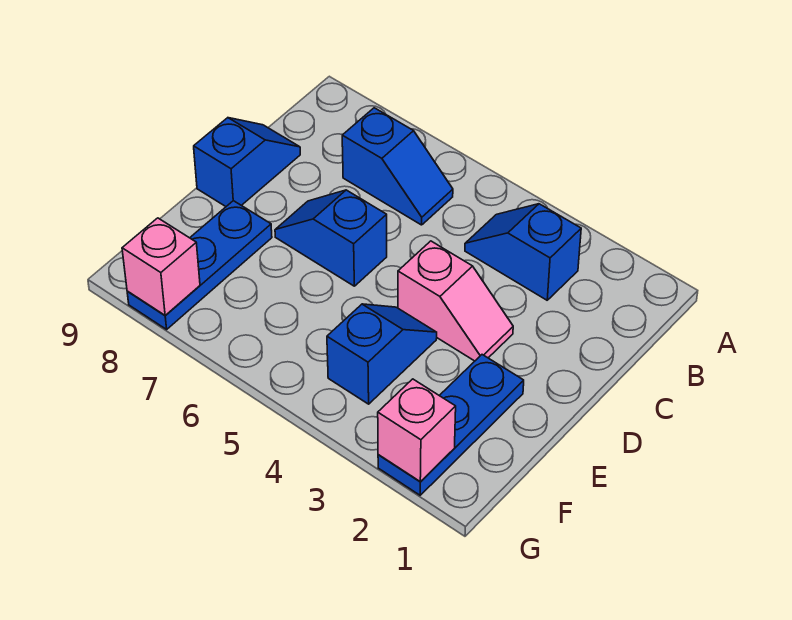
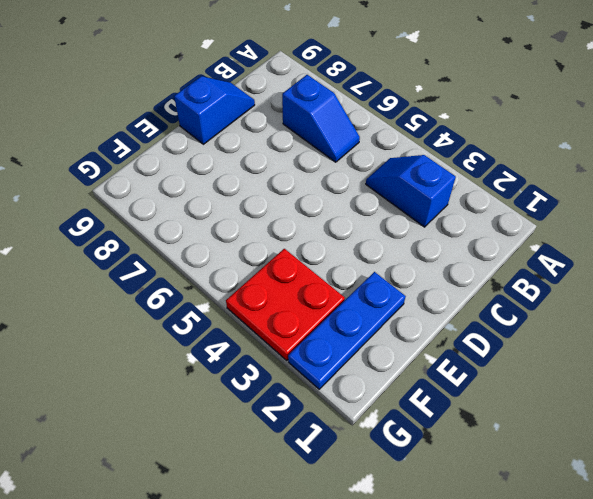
red 2x2 plate [226,249,345,360] -> blue 1x2 slope [327,304,437,404]
none -> pink 1x2 slope [398,241,513,361]
none -> blue 1x2 slope [275,190,387,286]

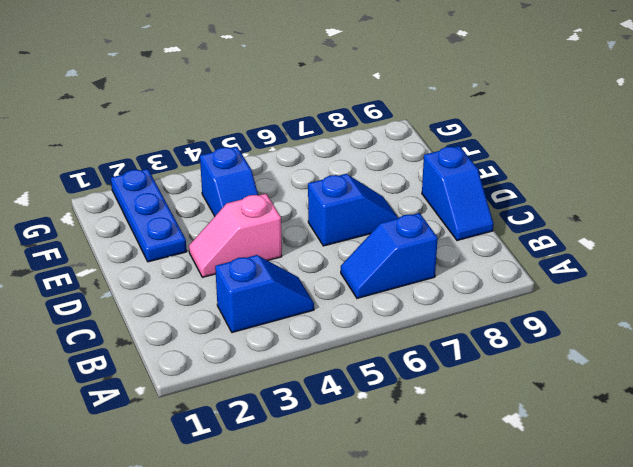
none -> blue 1x3 plate [127,201,272,329]
none -> pink 1x1 brick [378,379,456,481]

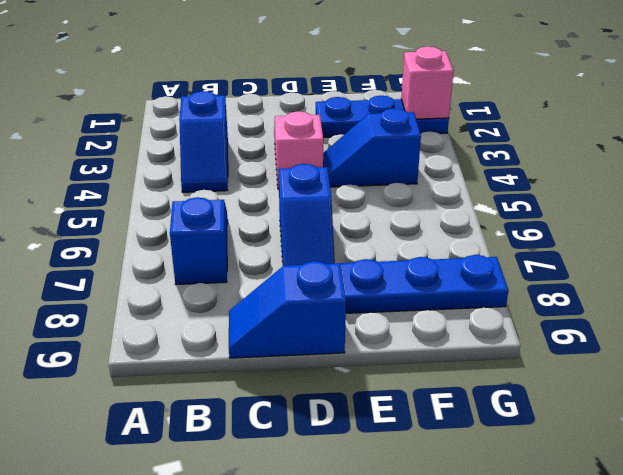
none -> pink 1x1 brick [122,218,200,315]

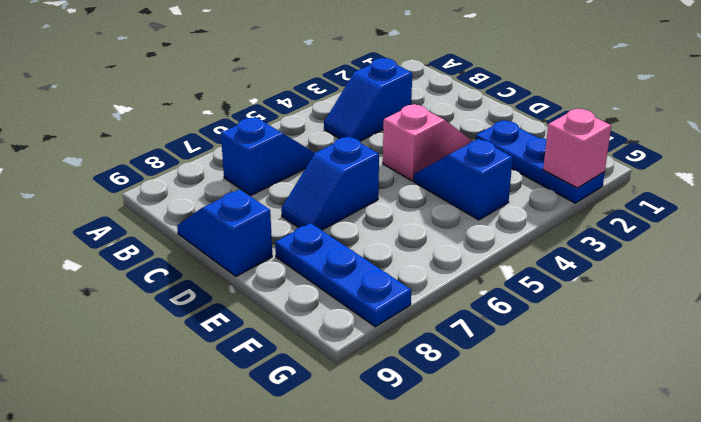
none -> pink 1x1 brick [122,218,200,315]

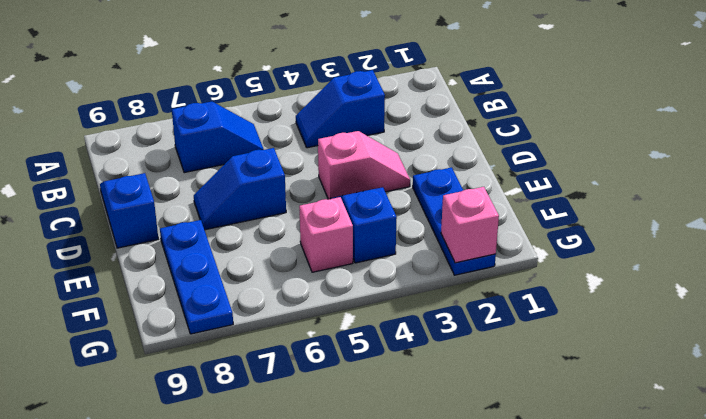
pink 1x1 brick [299,197,353,272] -> pink 1x1 brick moved to [122,218,200,315]

